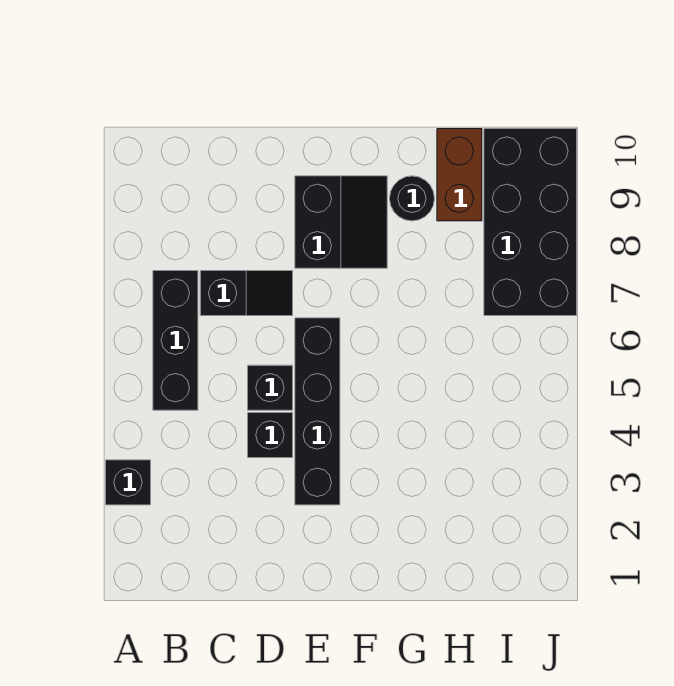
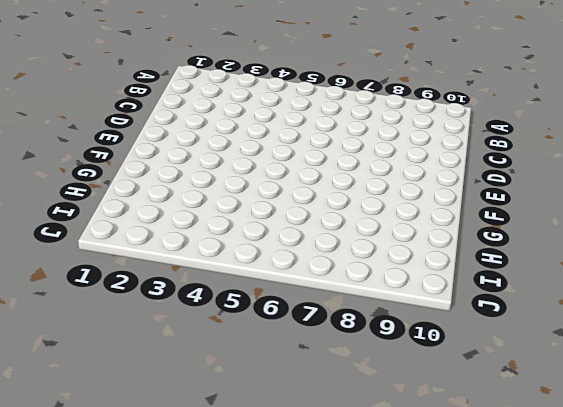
none -> black 1x1 brick [106,460,151,505]
none -> black 1x3 brick [153,271,198,410]

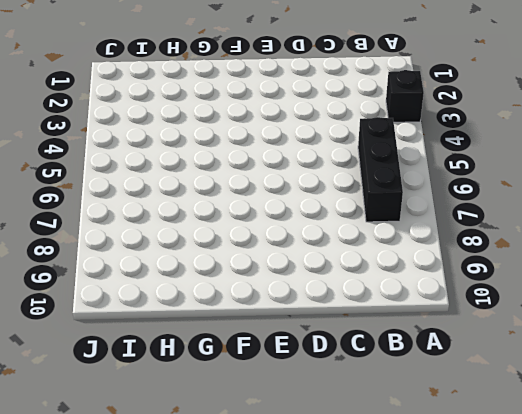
none -> black 1x2 slope [200,271,293,316]
none -> black 1x1 brick [248,413,293,458]

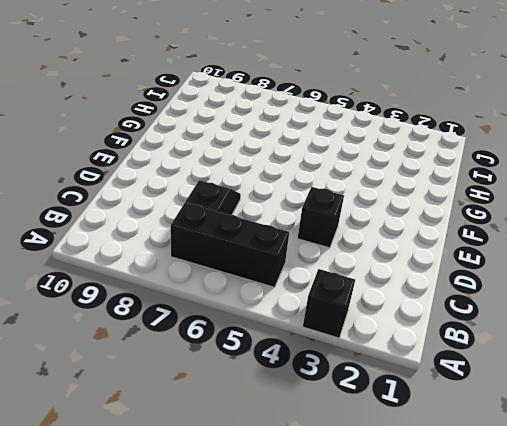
none -> black 1x1 brick [248,365,293,410]
none -> black 1x4 brick [295,318,340,505]

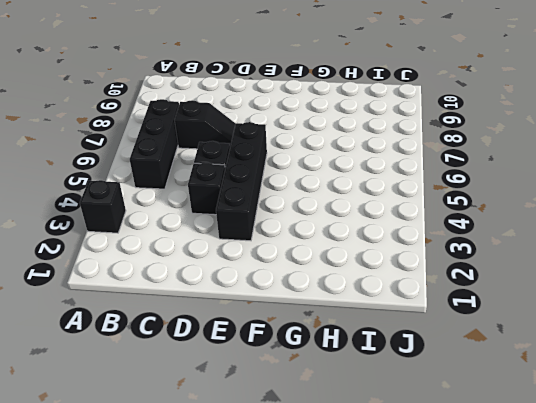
none -> black 2x2 slope [295,176,387,268]
none -> black 1x1 round brick [390,176,435,221]

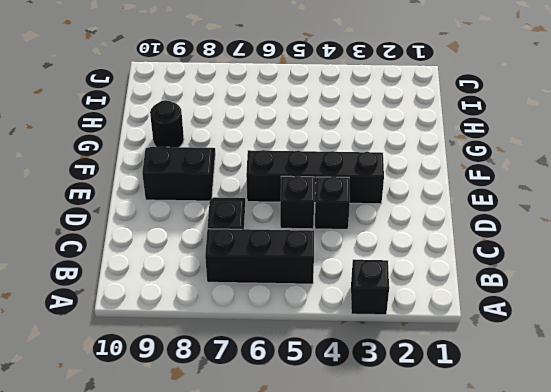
none -> brown 1x2 brick [437,129,482,221]
none -> black 2x4 brick [484,129,577,316]

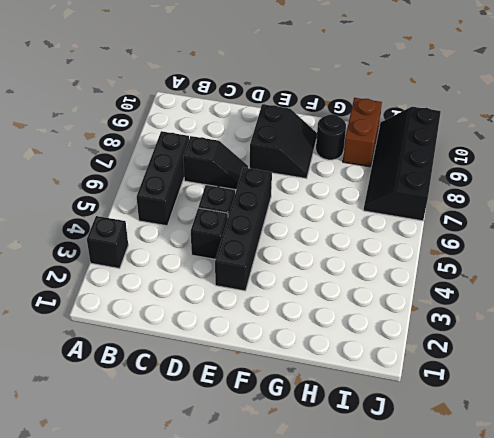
black 2x4 slope [363,107,441,221] -> black 2x4 brick [484,129,577,316]

